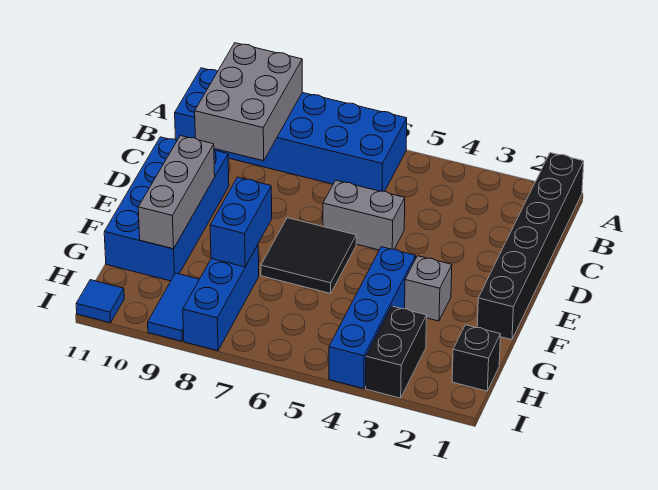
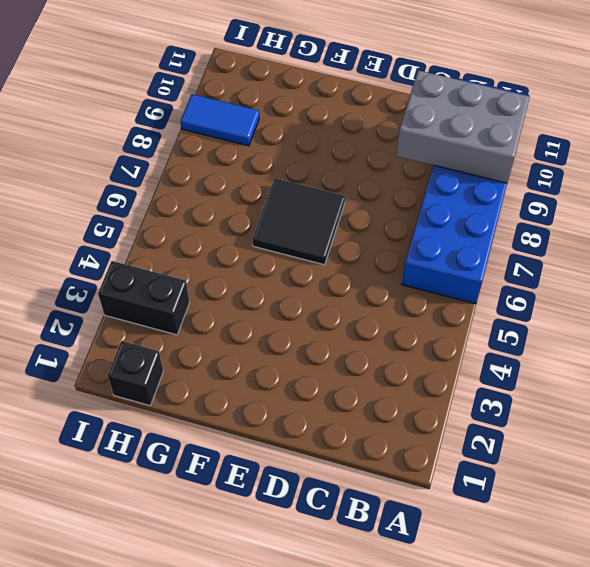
none -> black 1x6 brick [477,153,584,340]
none -> grey 1x2 brick [323,180,405,250]
none -> blue 2x4 brick [104,137,229,281]

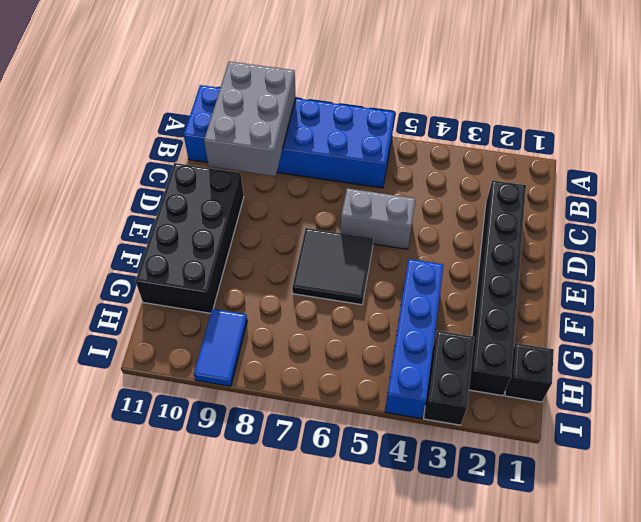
black 1x6 brick [469,180,526,396] -> black 1x6 brick moved to [477,153,584,340]
black 2x4 brick [135,163,244,313] -> blue 2x4 brick [104,137,229,281]
none -> grey 1x1 brick [405,256,452,321]
none -> blue 1x3 brick [183,245,259,351]
none -> blue 1x1 tile [76,280,124,323]

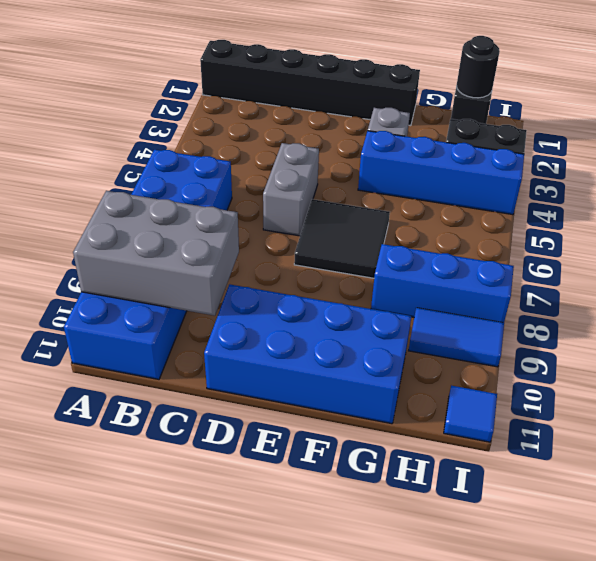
black 1x1 round brick [457,36,500,98] -> none
none -> grey 1x3 brick [138,136,215,249]
none -> blue 1x2 brick [210,177,272,267]

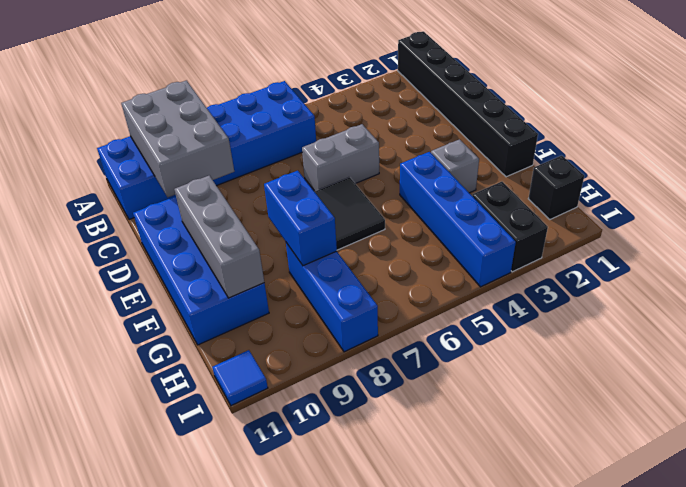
none -> blue 1x2 tile [148,273,199,341]

